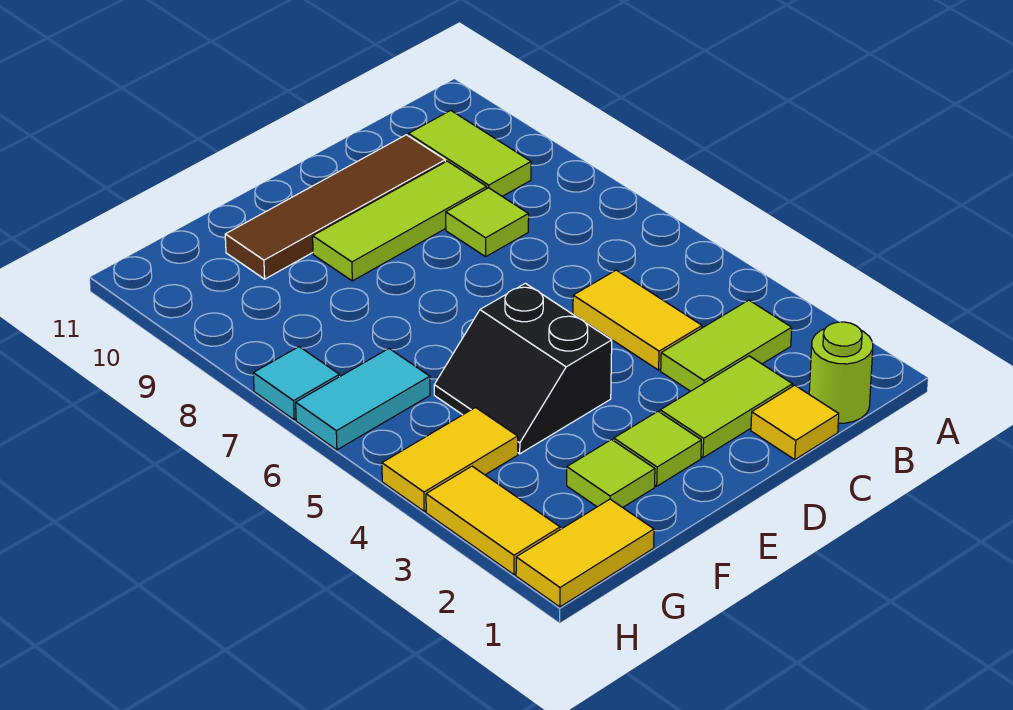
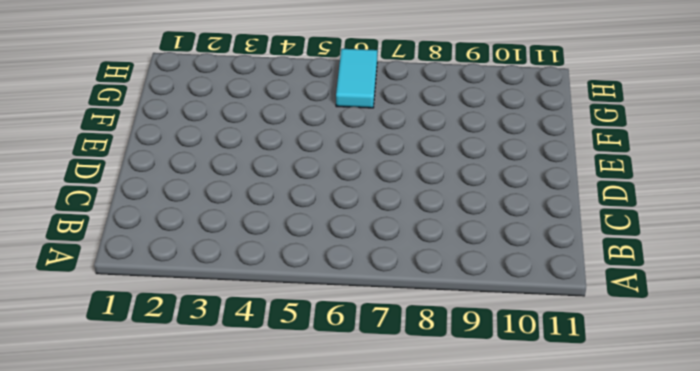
none -> lime 1x1 round brick [809,322,873,423]
none -> lime 1x2 tile [661,300,792,391]
none -> lime 1x2 tile [408,110,531,196]

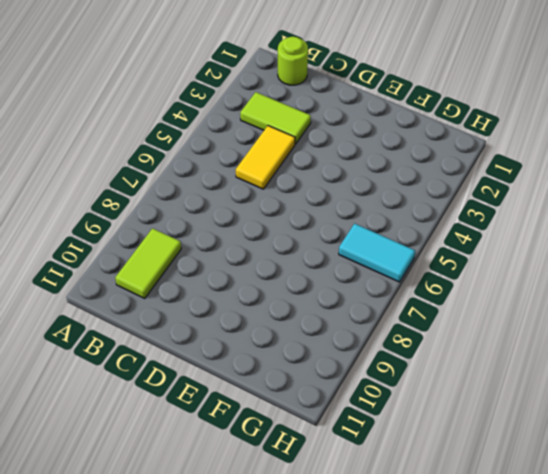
none -> yellow 1x1 tile [751,385,839,460]
none -> lime 1x2 tile [660,356,793,458]
none -> lime 1x1 tile [446,188,529,257]

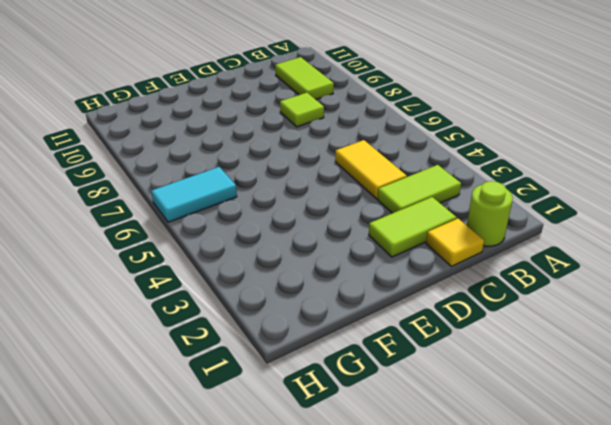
none -> lime 1x3 tile [313,161,487,281]
none -> brown 1x4 tile [225,135,445,279]
none -> lime 1x1 tile [614,411,701,486]

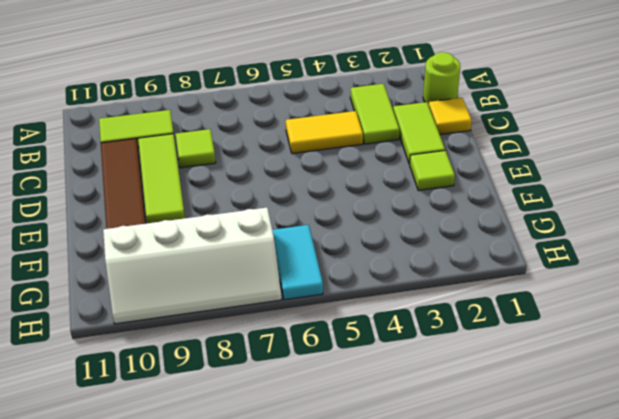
white 2x4 slope [103,208,282,324] -> cyan 1x1 tile [253,347,339,420]
none -> black 2x2 slope [434,283,612,454]
none -> lime 1x1 tile [567,440,655,508]
none -> yellow 1x2 tile [516,499,654,607]

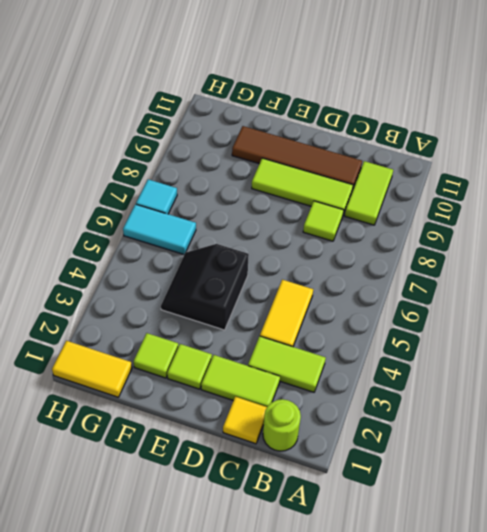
none -> yellow 1x2 tile [382,408,518,511]
none -> yellow 1x2 tile [426,466,560,574]

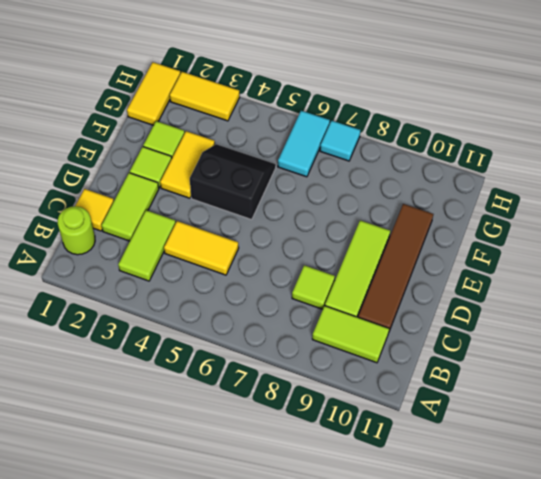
yellow 1x2 tile [160,131,215,198] -> yellow 1x2 tile moved to [382,408,518,511]

